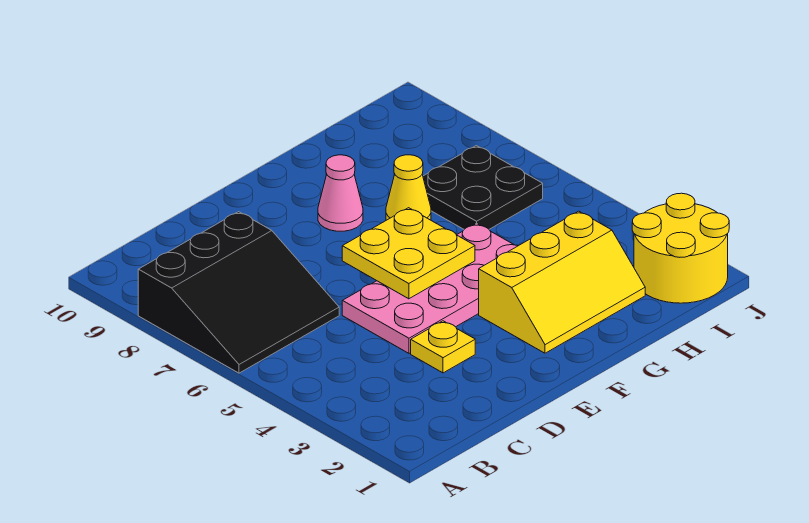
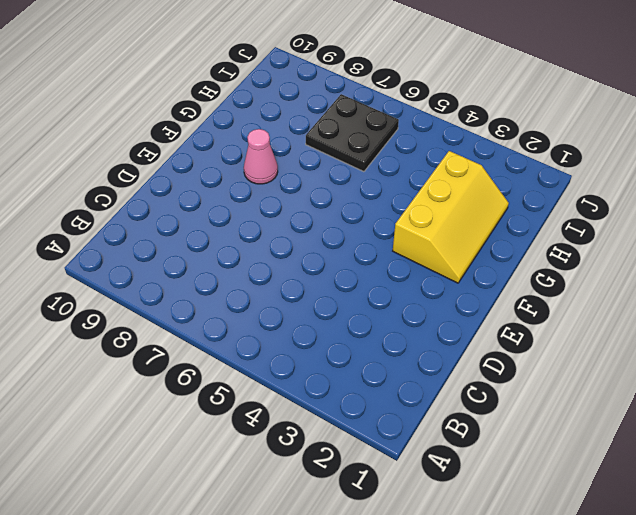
none -> black 3x3 slope [138,212,339,373]
none -> yellow 1x1 plate [411,321,475,373]

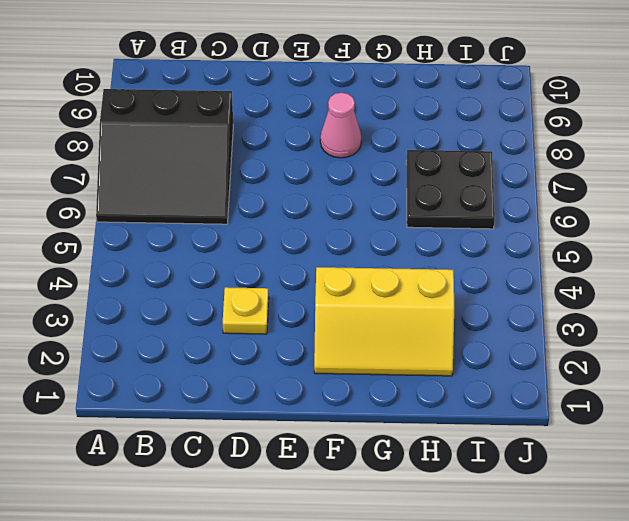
none -> pink 2x4 plate [342,223,517,353]
none -> yellow 1x1 cone [386,155,431,220]

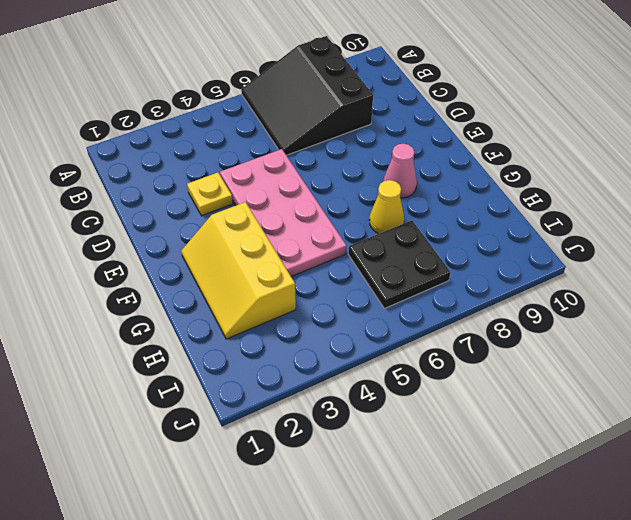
none -> yellow 2x2 round brick [632,193,729,303]
none -> yellow 2x2 plate [342,208,475,299]

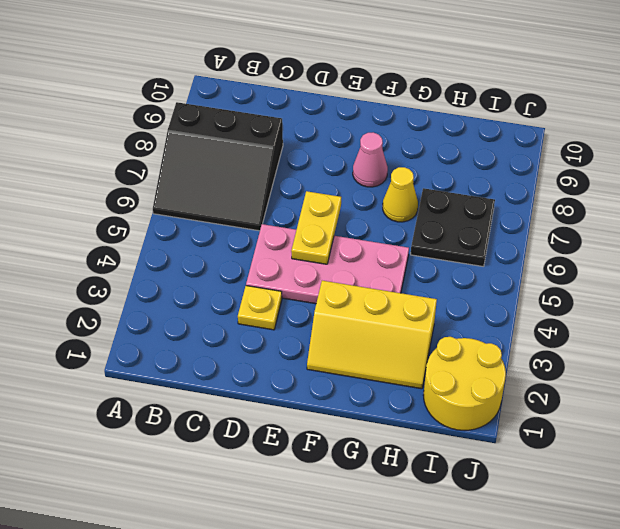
yellow 1x2 plate [291,191,341,264] -> yellow 2x2 plate [342,208,475,299]

